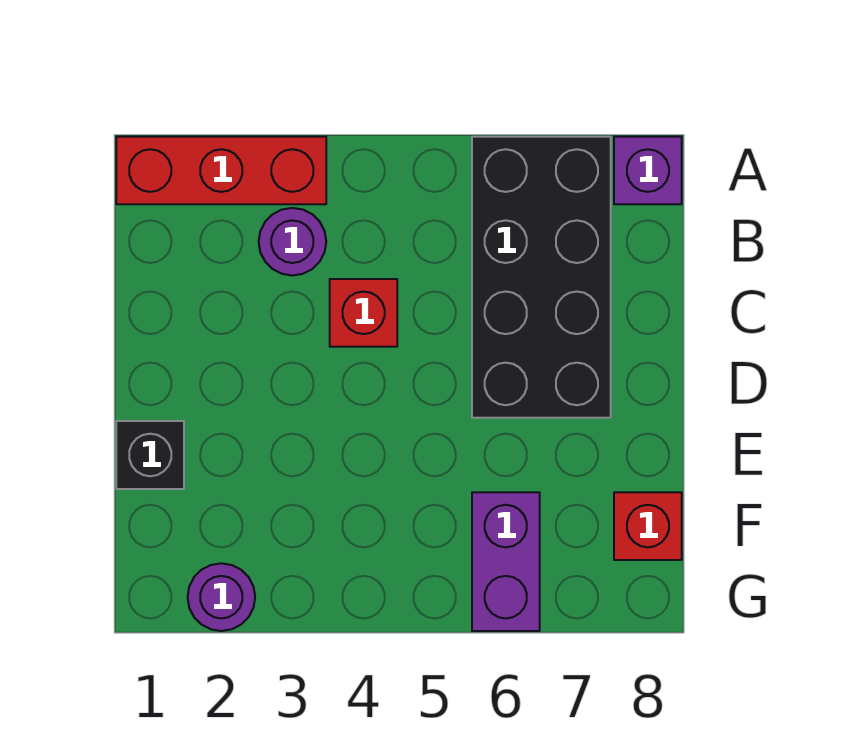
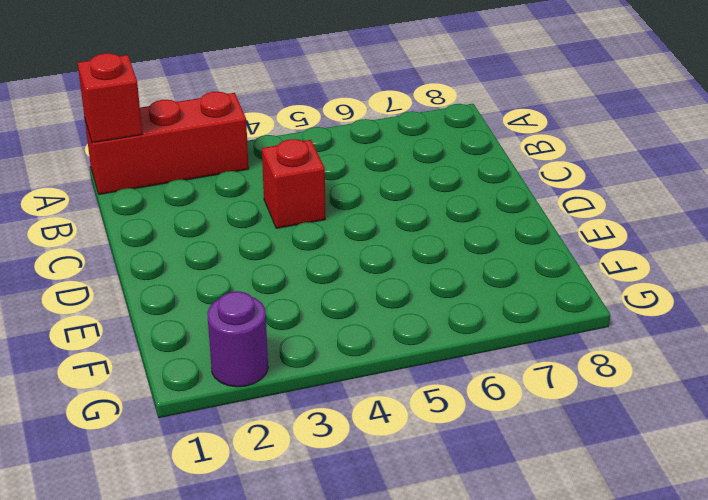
red 1x1 brick [78,53,142,143] -> red 1x1 brick moved to [614,492,682,560]
none -> black 2x4 brick [472,137,611,418]
none -> purple 1x1 brick [614,137,682,204]

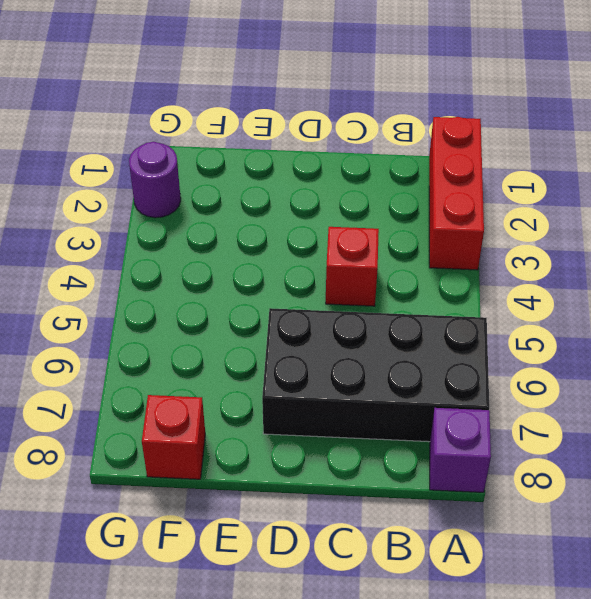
none -> purple 1x1 round brick [259,208,326,276]
none -> black 1x1 brick [116,421,184,489]

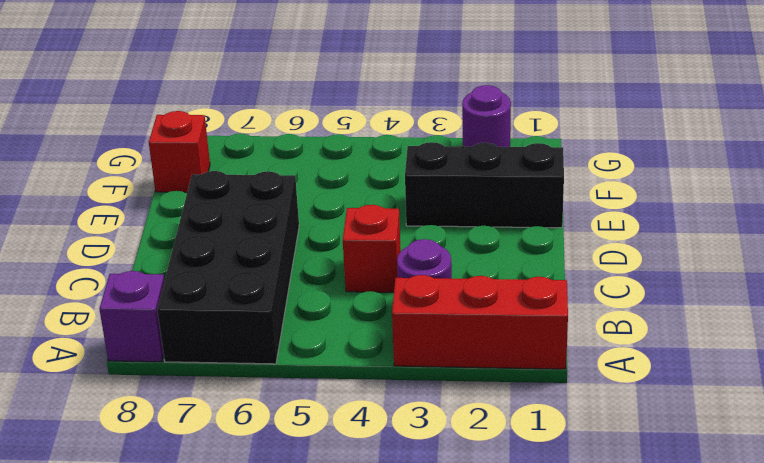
black 1x3 brick [405,142,564,228] -> black 1x1 brick [116,421,184,489]
none -> purple 1x2 brick [472,492,540,631]

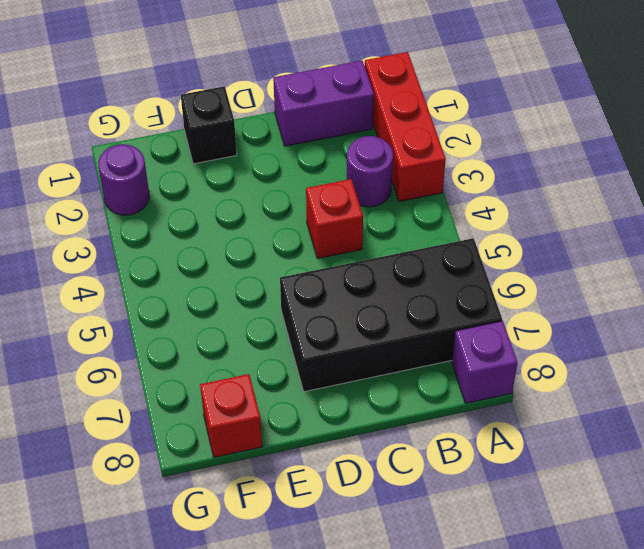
purple 1x2 brick [273,61,374,146] -> purple 1x2 brick moved to [472,492,540,631]

